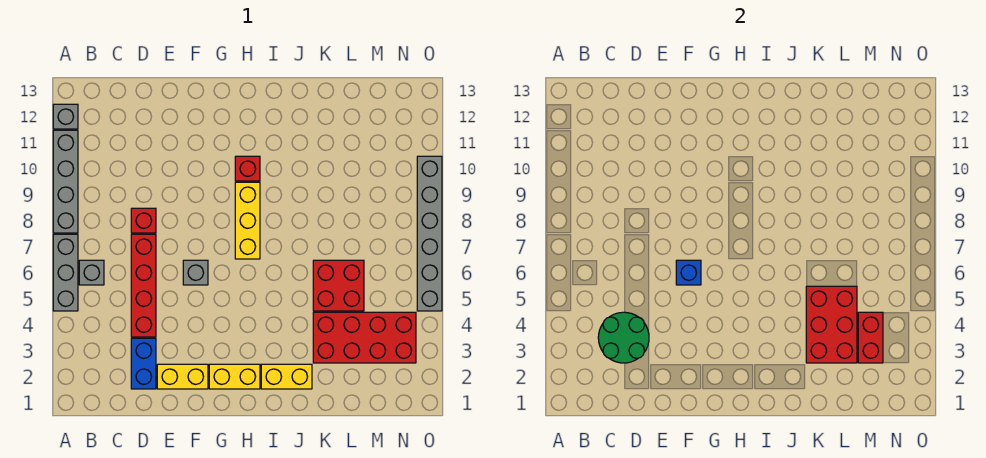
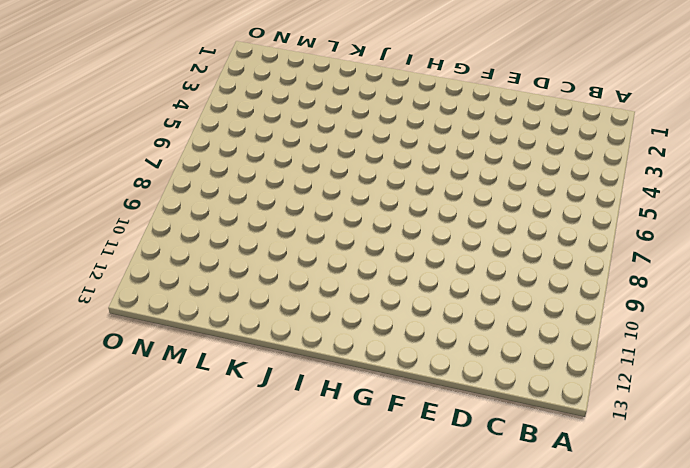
none -> grey 1x3 brick [53,234,78,311]
none -> grey 1x4 brick [53,130,78,233]
none -> grey 1x1 brick [53,104,78,129]

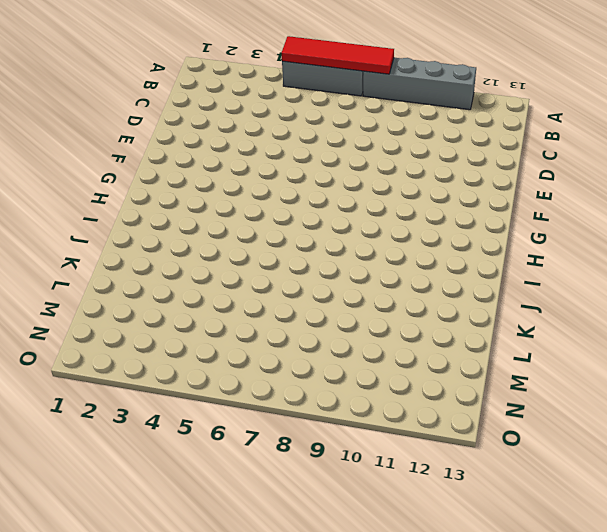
red 1x4 tile [282,36,394,74] -> none
none -> grey 1x1 brick [53,104,78,129]
none -> grey 1x1 brick [79,260,104,285]
none -> blue 1x2 brick [131,338,156,389]

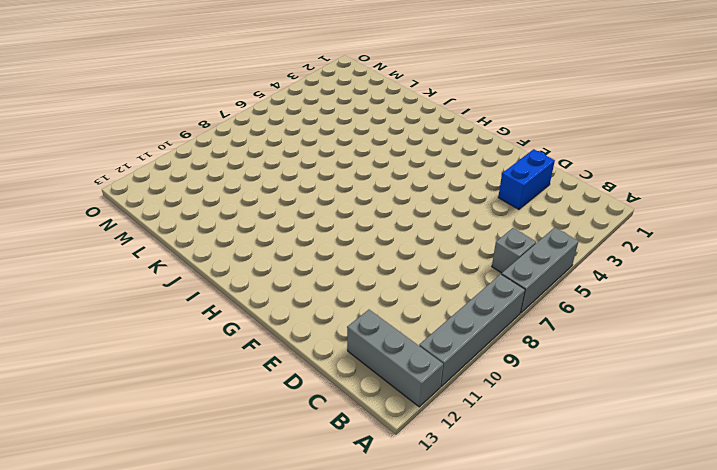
grey 1x3 brick [347,310,443,407] -> grey 1x1 brick [53,104,78,129]
none -> red 1x4 brick [131,234,156,337]
none -> red 1x1 brick [131,208,156,233]
none -> yellow 1x2 brick [157,364,208,389]

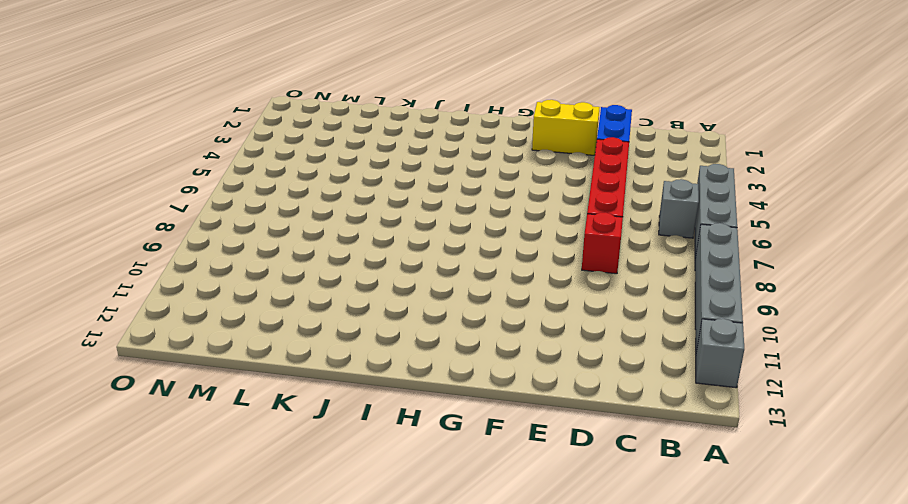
none -> grey 1x1 brick [183,260,208,285]
none -> yellow 1x2 brick [209,364,260,389]
none -> yellow 1x3 brick [235,182,260,259]

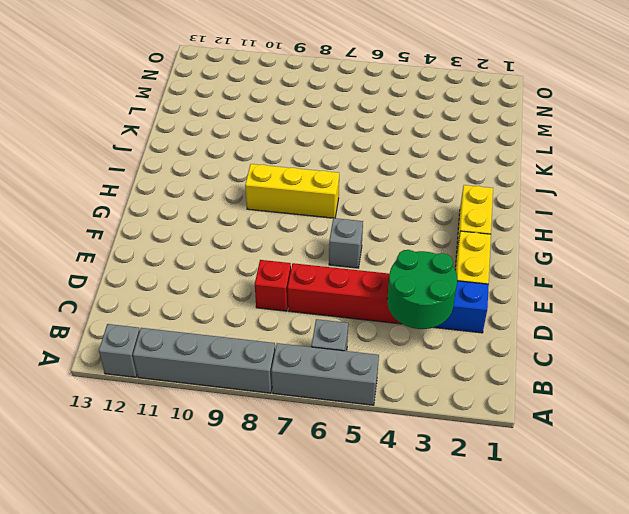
none -> red 1x1 brick [235,156,260,181]
none -> yellow 1x2 brick [261,364,312,389]
none -> red 2x4 brick [313,312,416,363]

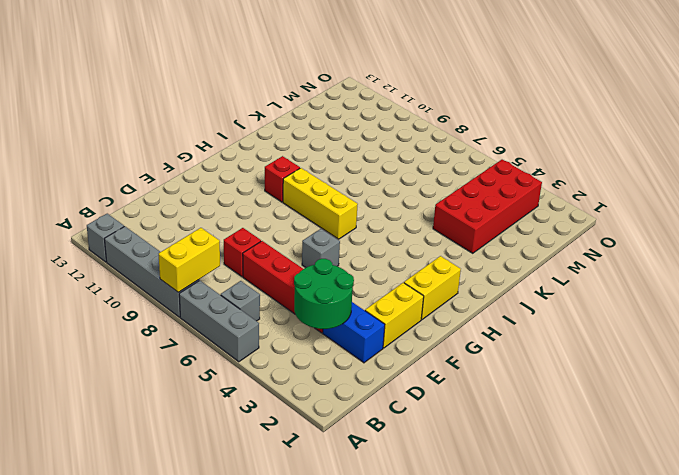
yellow 1x2 brick [159,228,220,292] -> yellow 1x2 brick moved to [261,364,312,389]
none -> red 2x2 brick [313,260,364,311]
none -> grey 1x6 brick [417,156,442,311]
none -> blue 1x1 brick [676,260,701,285]

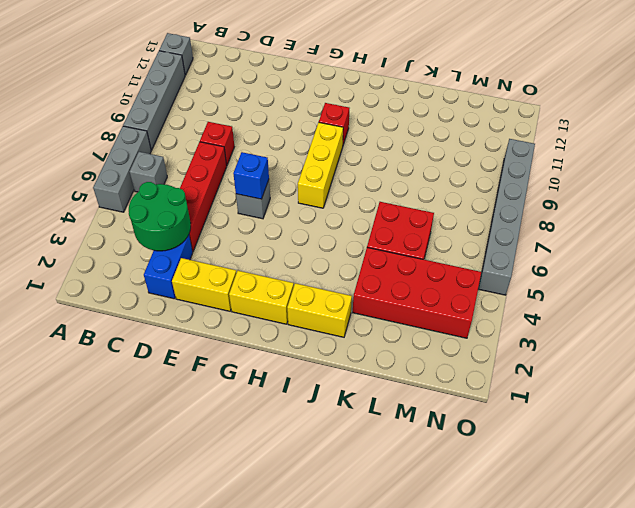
none -> red 2x3 brick [806,286,857,363]
none -> red 1x2 brick [858,312,883,363]

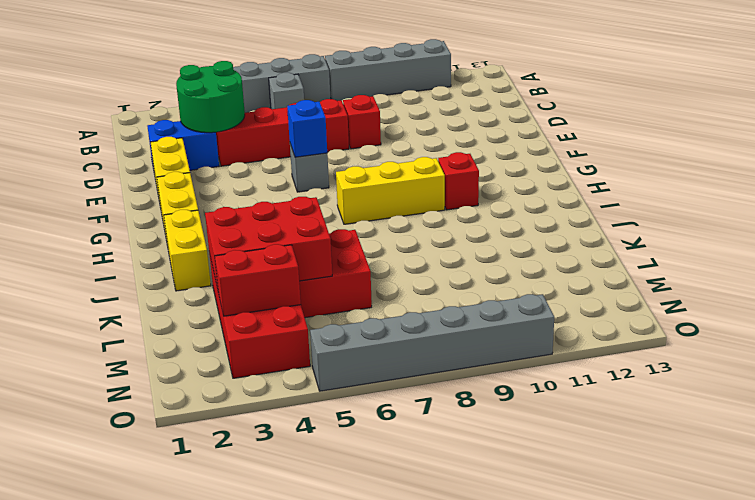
none -> grey 1x1 brick [53,104,78,129]

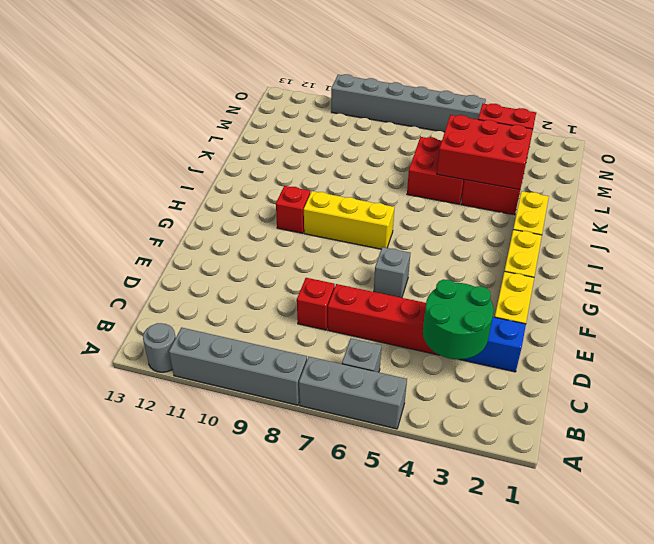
grey 1x1 round brick [143,323,176,372] -> grey 1x1 brick [53,104,78,129]
none -> blue 1x1 brick [676,260,701,285]

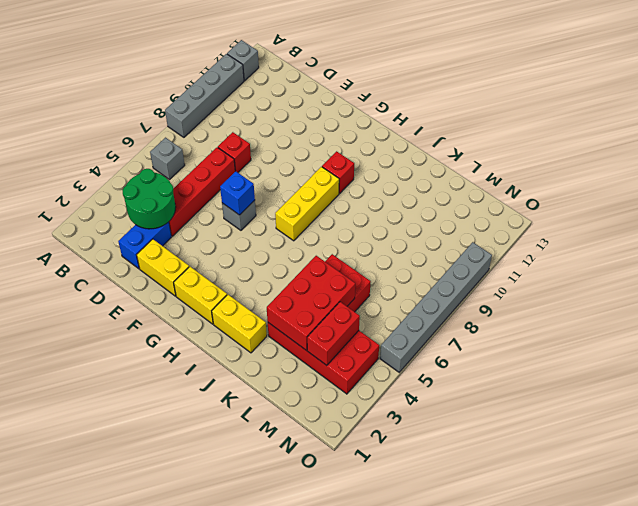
none -> grey 1x3 brick [53,234,78,311]

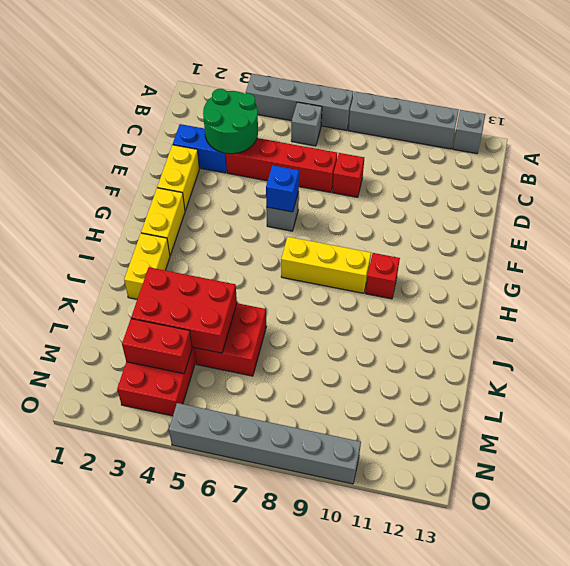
grey 1x4 brick [246,74,353,130] -> grey 1x3 brick [53,234,78,311]

